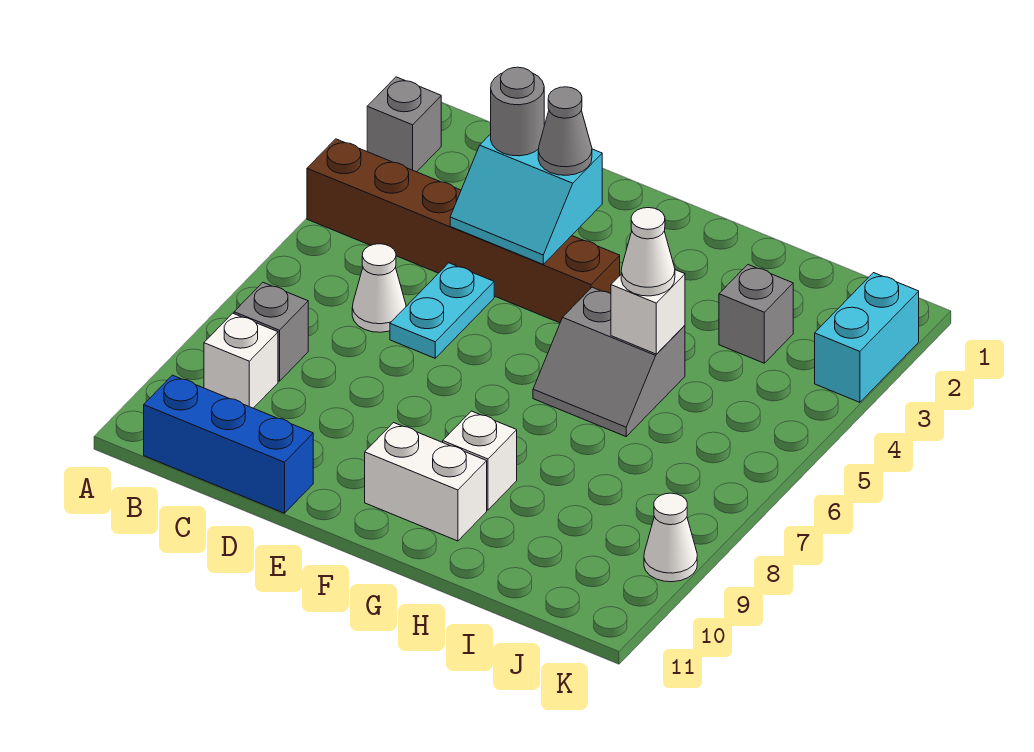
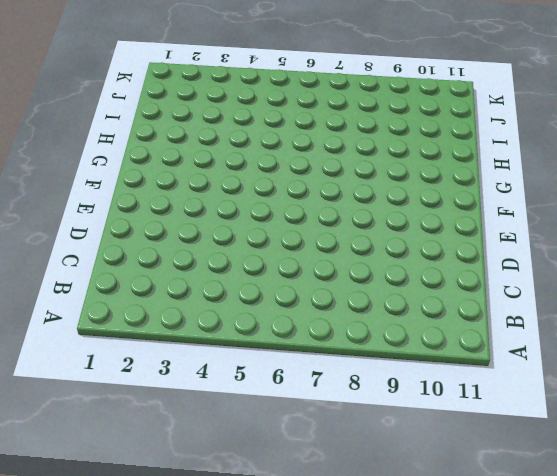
none -> grey 1x1 brick [367,77,441,172]
none -> brown 1x6 brick [307,139,620,323]
none -> grey 1x1 brick [234,283,308,381]

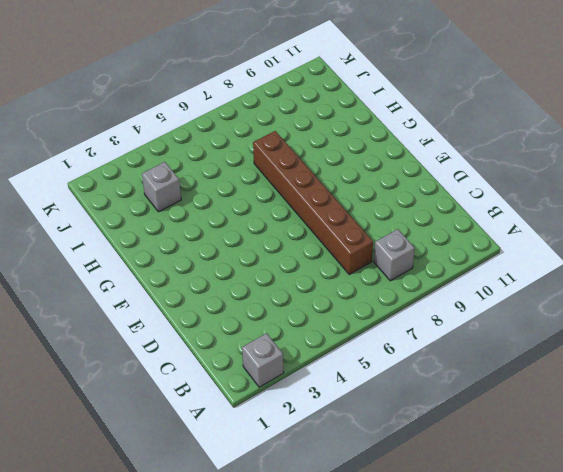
brown 1x6 brick [253,131,373,274] -> brown 1x6 brick moved to [307,139,620,323]
none -> white 1x1 brick [204,313,278,408]
none -> blue 1x3 brick [144,375,313,513]
none -> white 1x1 cone [352,244,406,332]

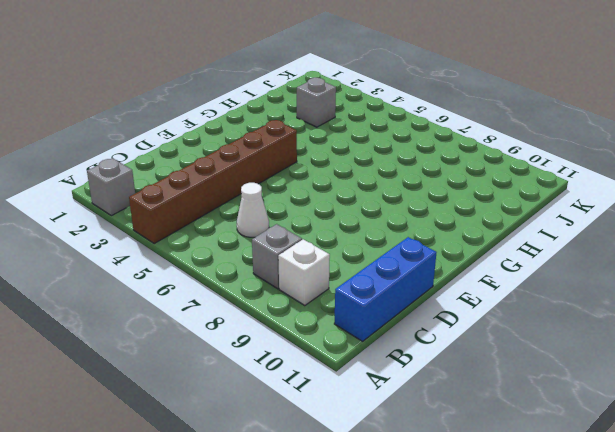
none -> cyan 1x2 plate [390,263,494,358]
none -> white 1x2 brick [365,423,487,541]
none -> grey 2x2 slope [533,287,685,437]

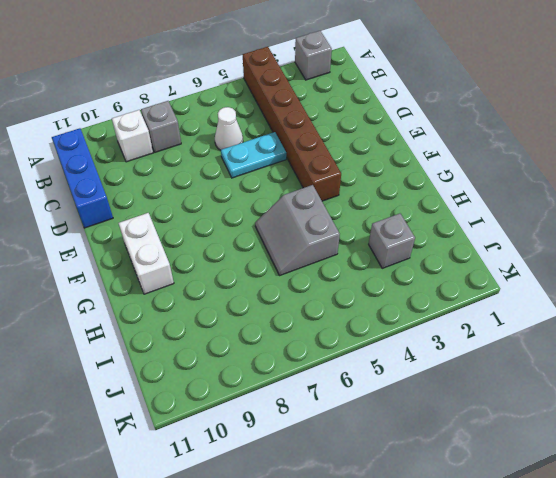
none -> white 1x1 brick [443,411,517,510]
none -> cyan 1x2 brick [815,273,919,402]
none -> white 1x1 cone [644,493,697,582]

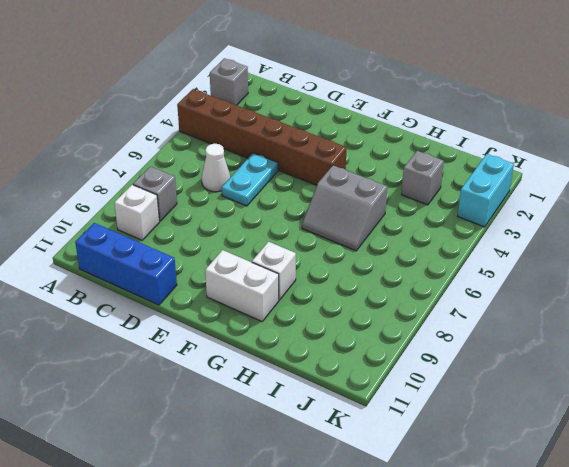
none -> white 1x1 cone [644,493,697,582]
none -> cyan 2x2 slope [450,134,602,264]
none -> white 1x1 brick [611,270,685,354]

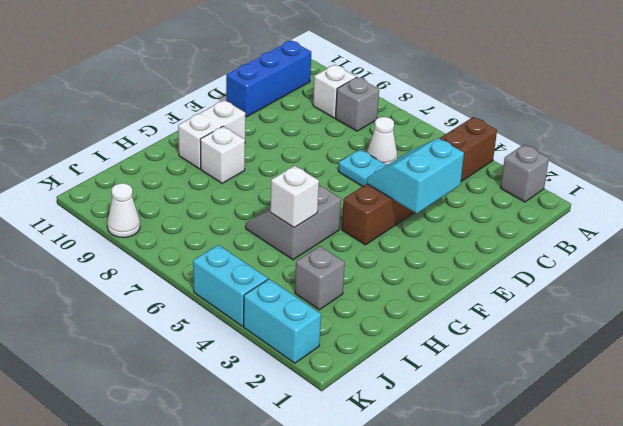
cyan 1x2 brick [193,245,268,326] -> none
none -> grey 1x1 round brick [490,67,544,156]
none -> grey 1x1 cone [538,87,592,175]
none -> white 1x1 cone [621,208,675,296]

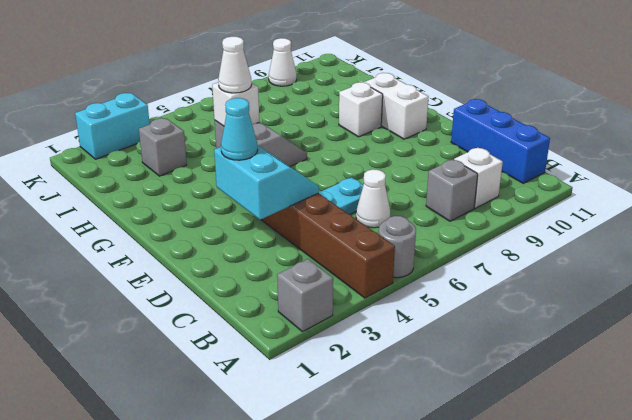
grey 1x1 round brick [379,216,416,278] -> grey 1x1 round brick moved to [490,67,544,156]
cyan 1x1 cone [221,98,258,160] -> grey 1x1 cone [538,87,592,175]

